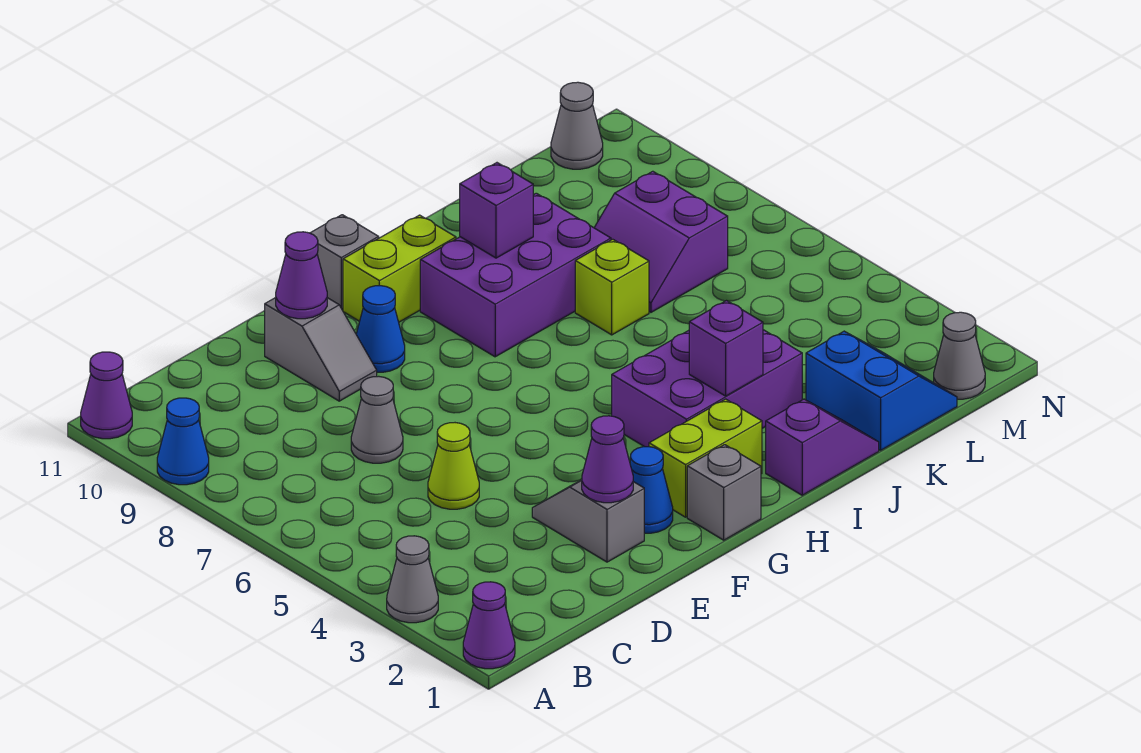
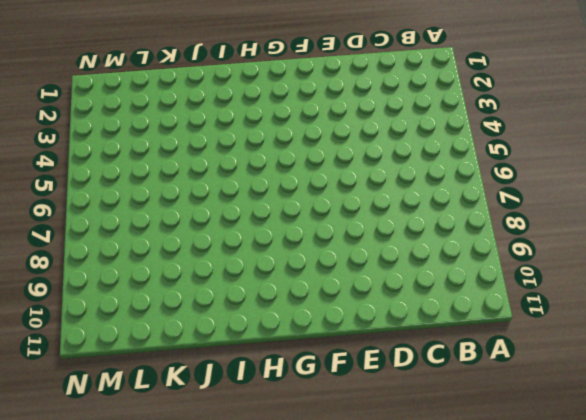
none -> purple 1x1 cone [463,582,515,669]
none -> grey 1x1 cone [387,536,438,623]
none -> blue 1x1 cone [157,398,209,485]

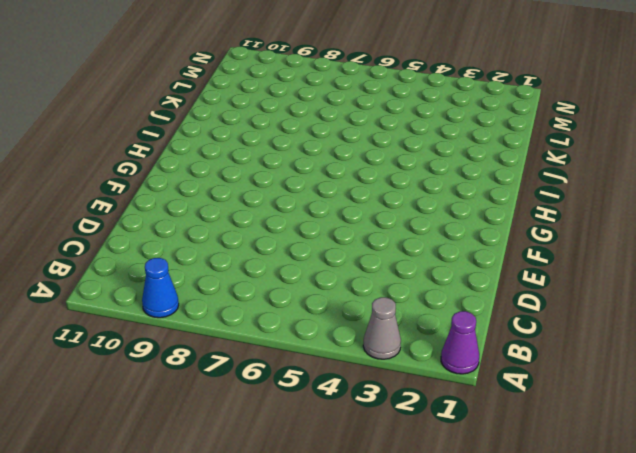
none -> purple 1x1 cone [81,352,132,439]
none -> lime 1x1 cone [428,423,479,509]
none -> grey 1x1 cone [351,376,403,463]

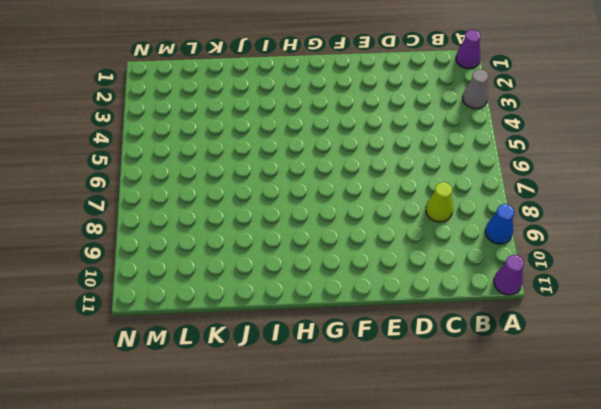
lime 1x1 cone [426,182,453,222] -> lime 1x1 cone moved to [428,423,479,509]
none -> grey 1x1 cone [351,376,403,463]
none -> grey 1x2 slope [532,480,644,562]
none -> grey 1x2 slope [265,298,377,401]

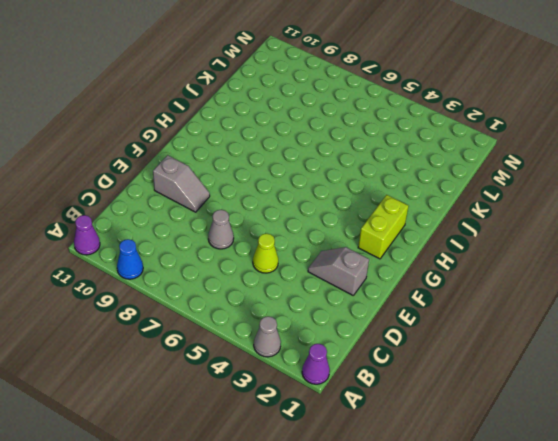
none -> blue 1x1 cone [630,447,673,533]
none -> blue 1x1 cone [356,286,405,372]
none -> grey 1x1 brick [687,445,761,540]

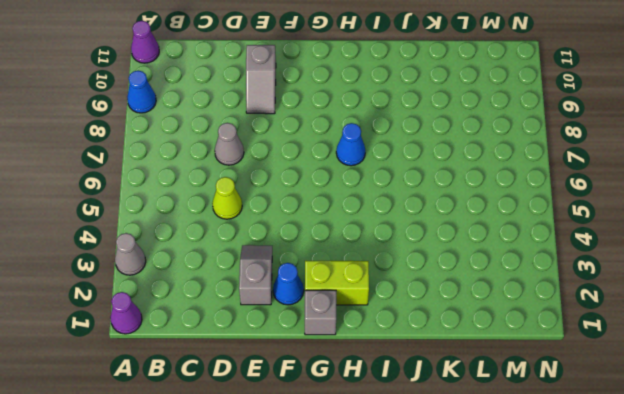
blue 1x1 cone [336,123,365,166] -> blue 1x1 cone moved to [356,286,405,372]
none -> lime 1x2 brick [343,215,456,322]
none -> grey 1x1 brick [310,215,379,310]
none -> purple 2x3 brick [612,330,802,447]

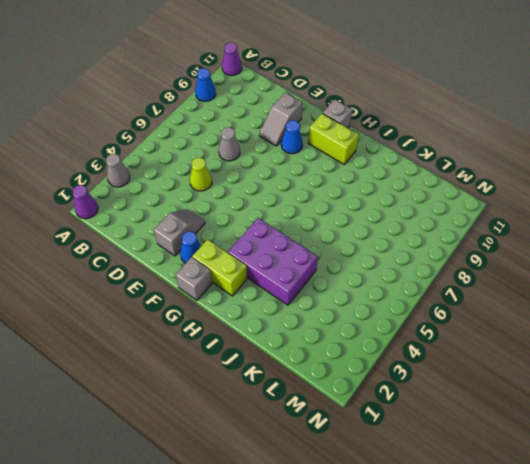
none -> purple 2x3 brick [420,193,611,357]
none -> purple 1x2 slope [766,399,879,495]
none -> lime 1x1 brick [575,239,649,335]

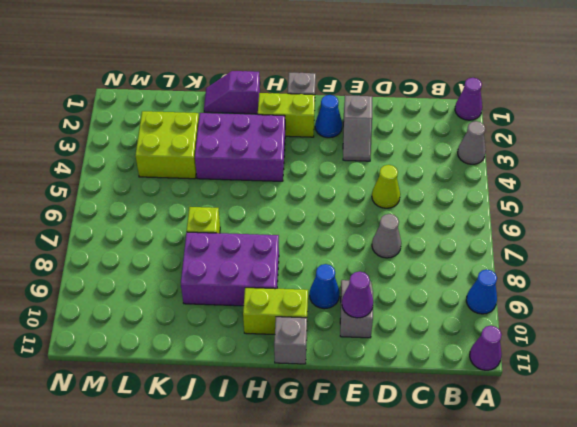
lime 2x2 brick [135,111,199,179] -> none
none -> blue 2x2 slope [806,331,957,450]
none -> purple 2x2 slope [594,171,728,312]
none -> grey 1x1 cone [934,312,985,399]

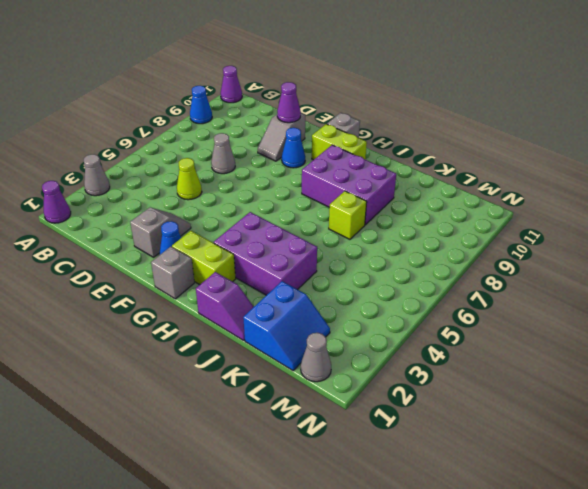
none -> purple 2x2 slope [594,171,728,312]
none -> grey 1x1 cone [551,82,603,169]
none -> purple 1x1 cone [582,416,633,503]

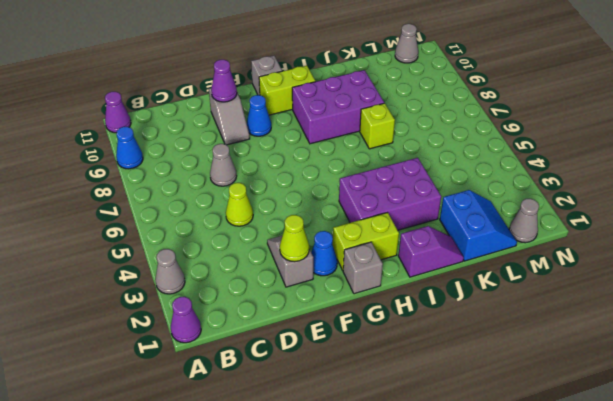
lime 1x1 cone [280,215,309,262] -> purple 1x1 cone [582,416,633,503]
none -> purple 2x2 slope [594,171,728,312]
none -> purple 1x1 brick [689,301,763,396]
none -> purple 1x1 brick [460,163,533,258]

